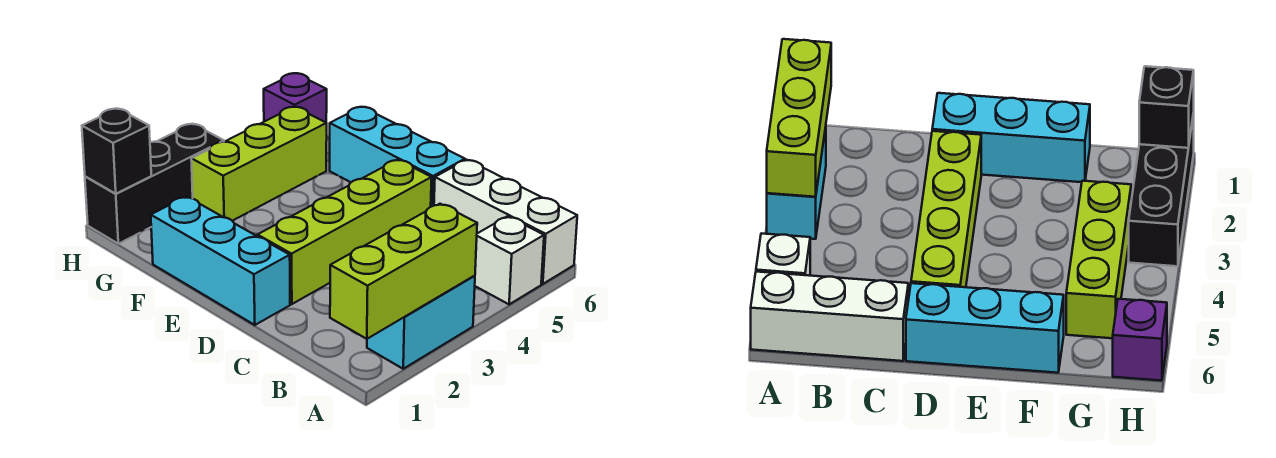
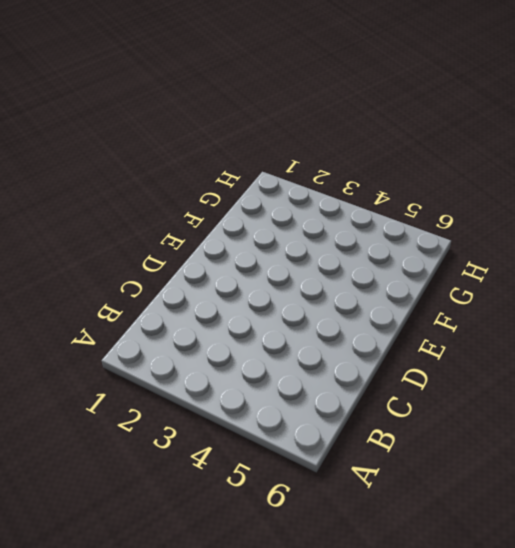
none -> cyan 1x2 brick [367,276,475,369]
none -> white 1x1 brick [475,216,544,304]

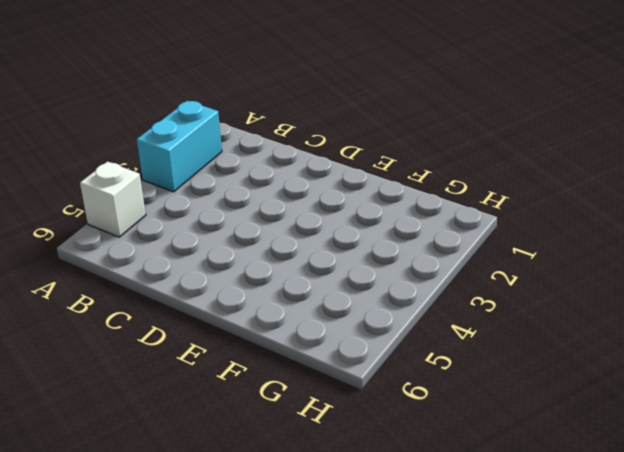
none -> white 1x3 brick [434,160,577,284]
none -> cyan 1x3 brick [151,197,290,325]

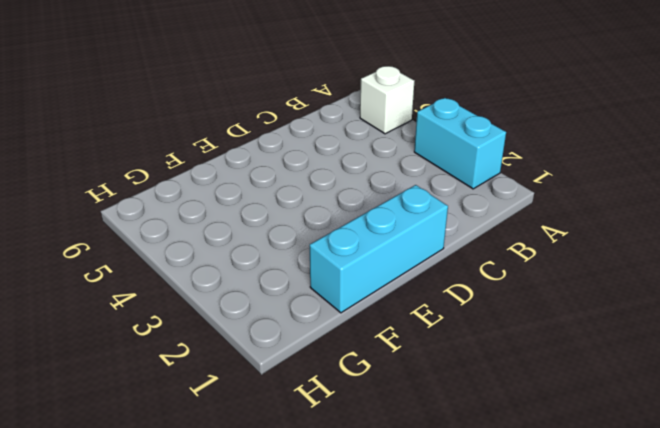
none -> white 1x3 brick [434,160,577,284]
none -> lime 1x4 brick [257,160,432,304]

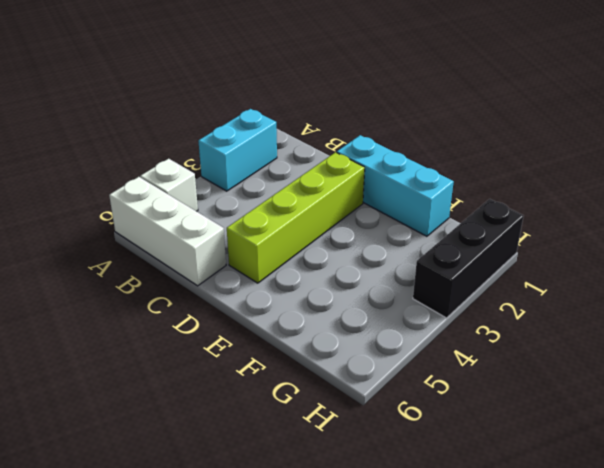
none -> cyan 1x3 brick [330,107,465,207]
none -> lime 1x3 brick [191,107,327,221]

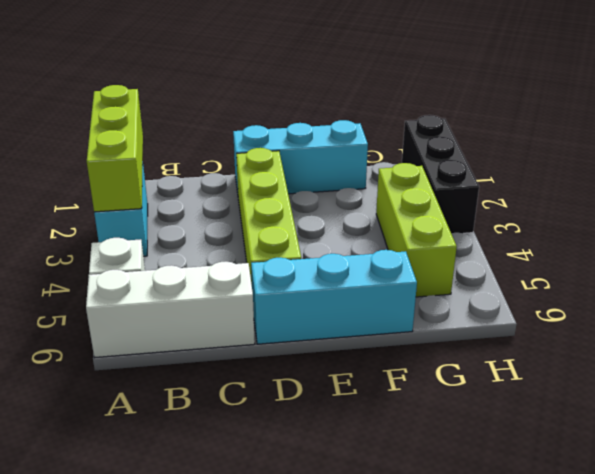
none -> purple 1x1 brick [264,73,327,122]
none -> black 1x1 brick [82,109,151,194]

